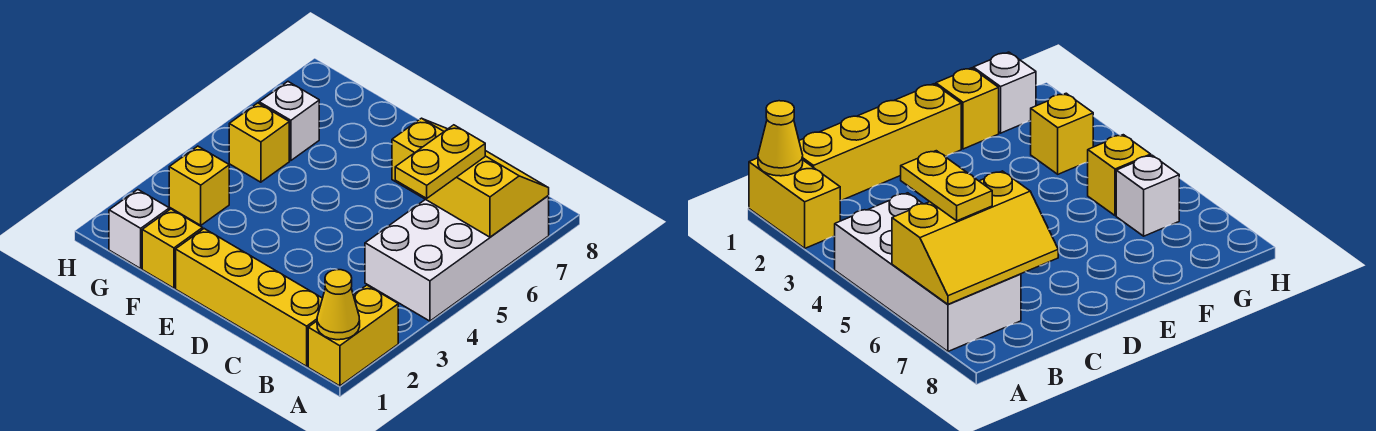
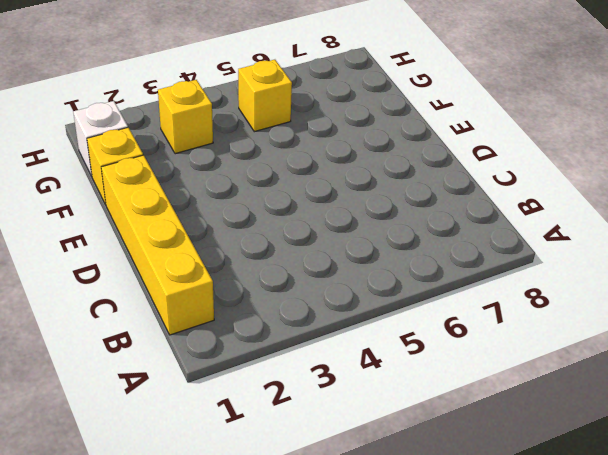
none -> yellow 1x2 brick [308,285,398,386]
none -> white 2x4 brick [365,196,549,321]

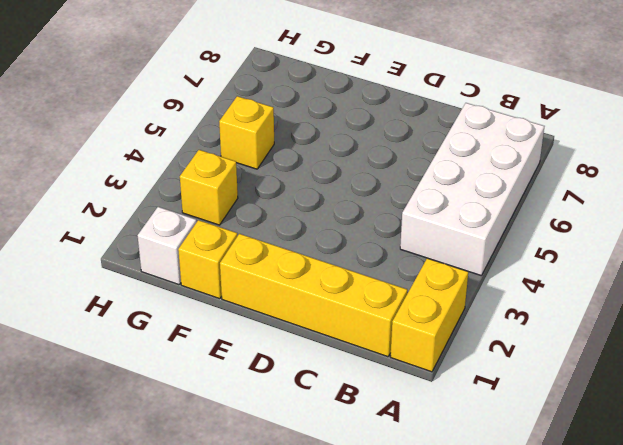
none -> white 1x1 brick [259,82,319,161]
none -> yellow 1x1 cone [317,270,360,340]

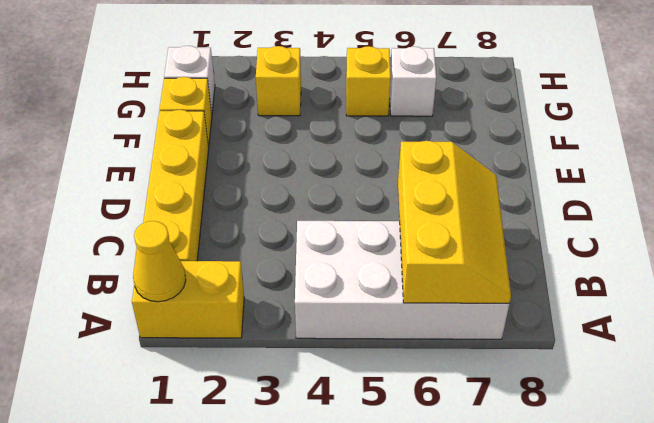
none -> yellow 1x2 plate [395,125,485,198]

